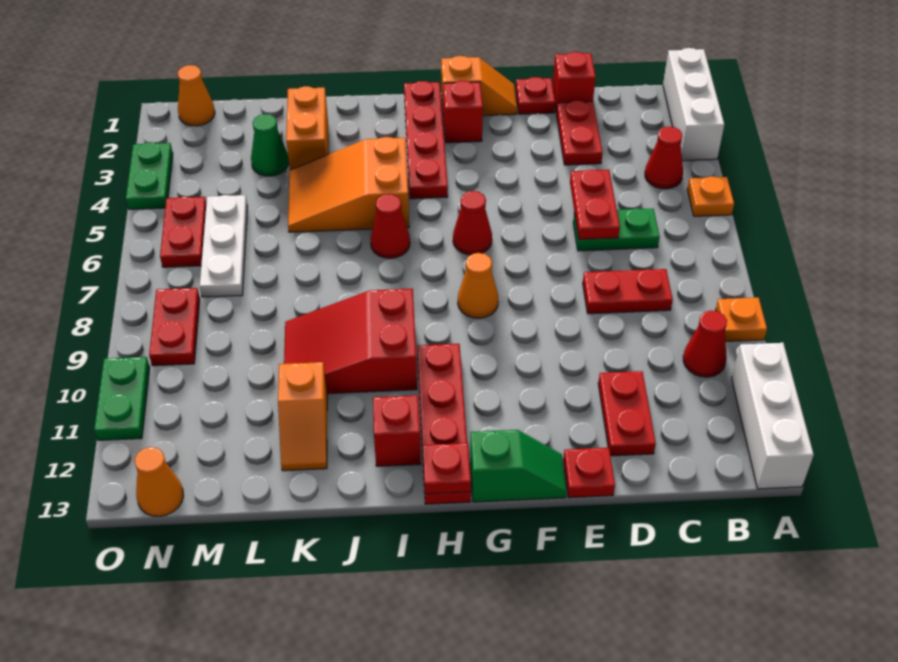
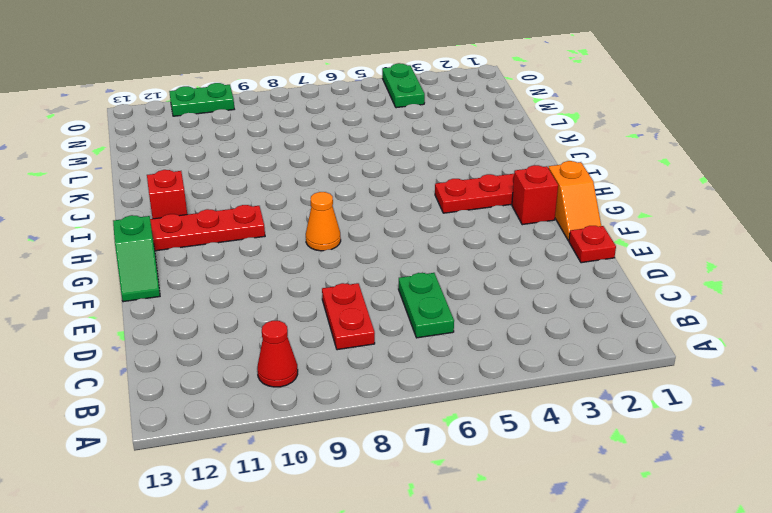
green 1x2 plate [382,63,425,108] -> green 1x2 plate turned to [126,142,173,209]
none -> white 1x3 brick [663,48,724,161]
none -> orange 1x1 plate [687,176,734,216]
none -> orange 1x1 plate [716,298,767,342]
none -> white 1x3 brick [732,343,814,489]

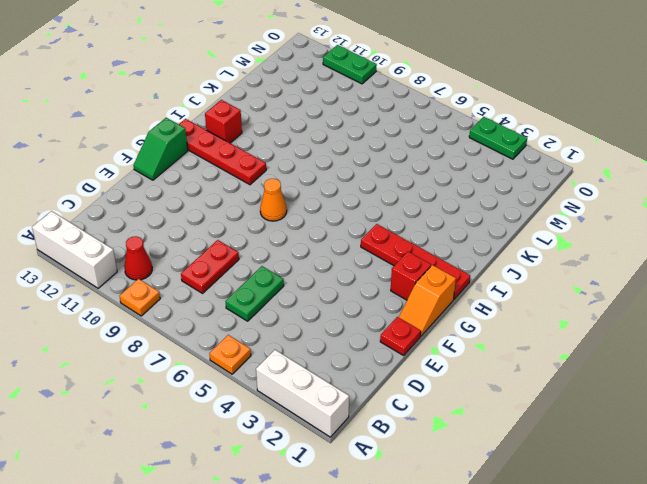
none -> red 1x1 cone [645,126,683,189]
none -> red 1x1 brick [553,52,596,113]
none -> red 1x2 plate [556,101,603,165]
none -> red 1x2 plate [598,371,656,456]

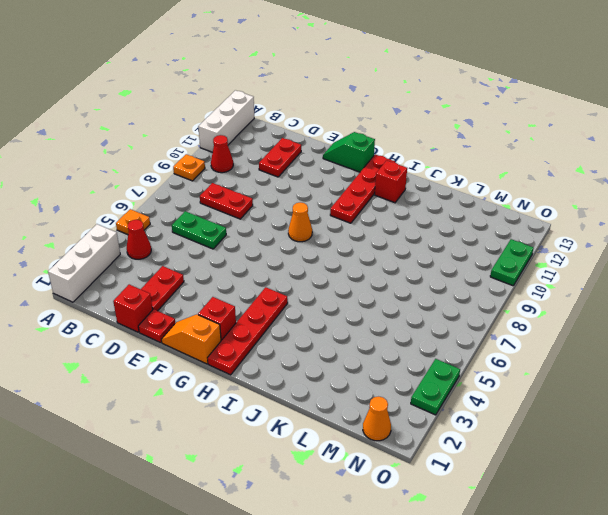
none -> red 1x1 plate [563,448,615,498]
none -> red 1x1 cone [453,191,492,255]
none -> orange 2x3 slope [288,137,409,232]
none -> red 1x1 cone [371,194,410,258]

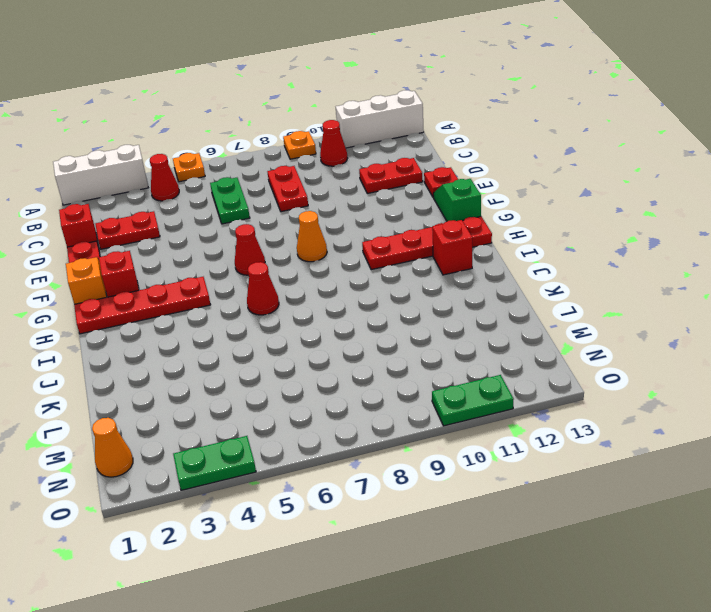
none -> orange 2x3 slope [288,137,409,232]
none -> red 2x3 slope [284,289,417,394]
none -> orange 1x2 brick [286,86,328,170]
none -> orange 1x2 slope [278,362,327,471]

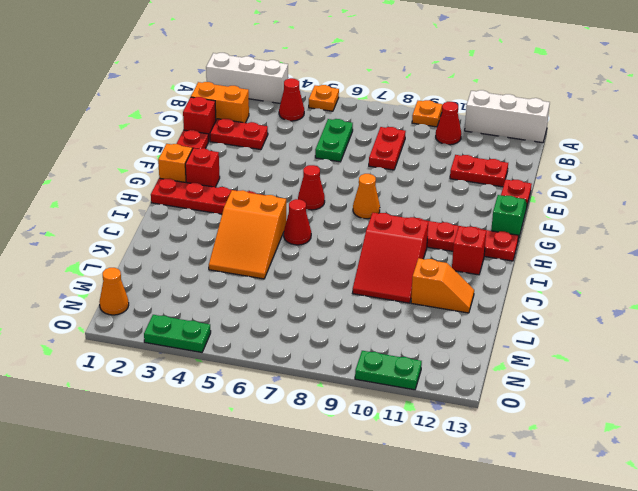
orange 1x2 brick [191,82,249,123] -> orange 1x2 brick moved to [286,86,328,170]
none -> green 1x1 cone [251,114,289,176]
none -> white 1x3 plate [200,195,248,297]
none -> red 1x2 plate [160,196,206,267]
none -> red 1x2 plate [149,288,200,366]

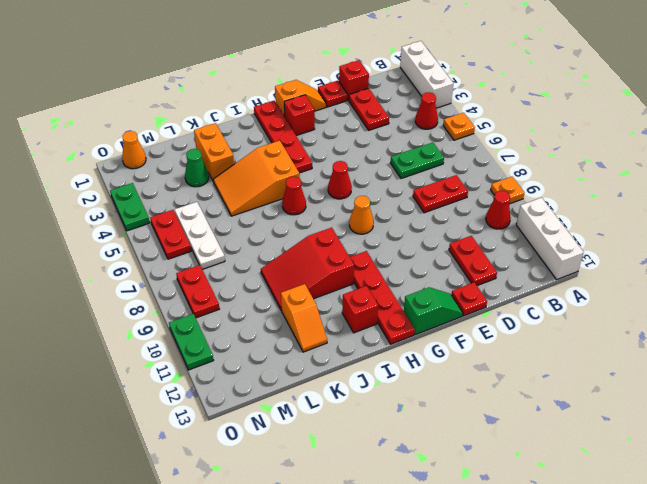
none -> orange 1x1 cone [135,447,184,516]
none -> red 1x2 plate [570,169,620,239]
none -> red 1x1 plate [423,443,471,494]

